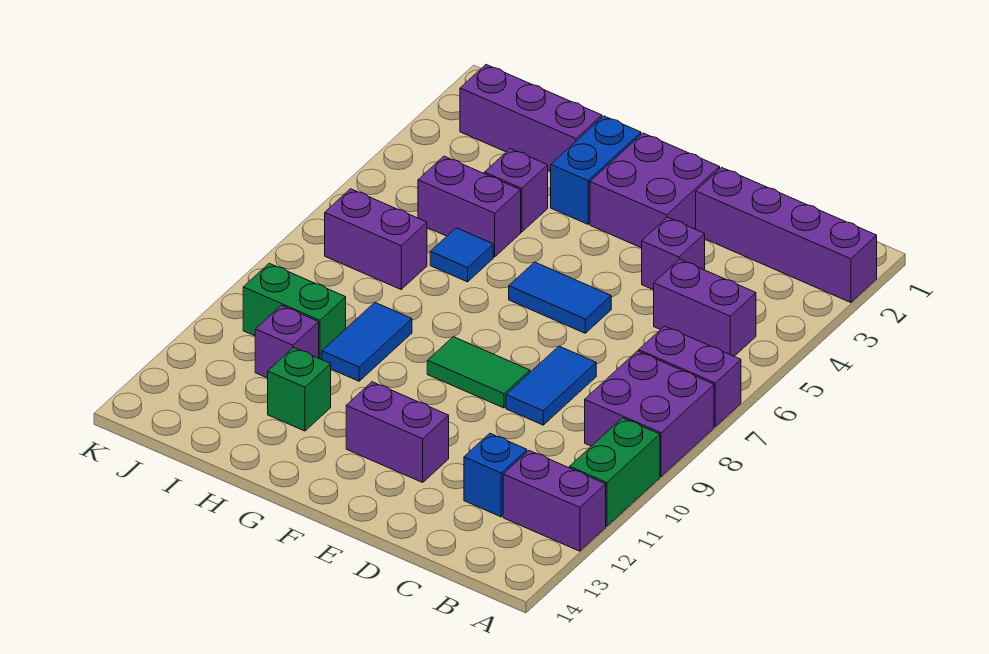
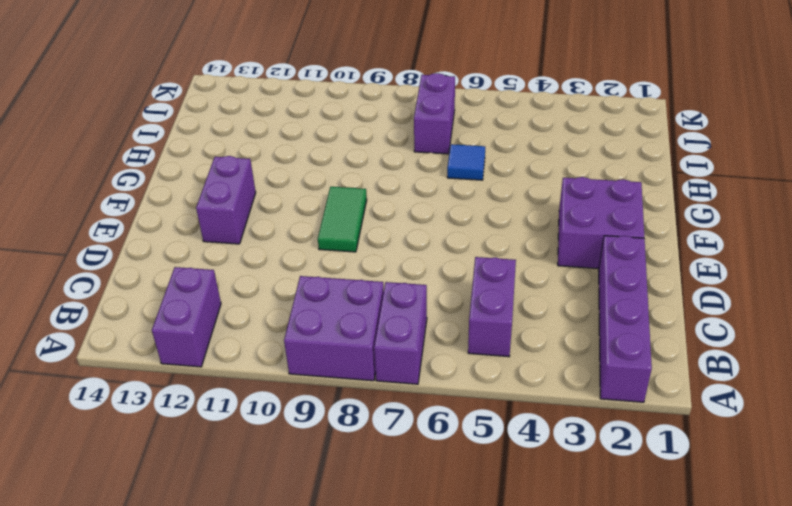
none -> green 1x2 brick [570,418,660,526]
none -> blue 1x1 brick [464,433,527,517]
none -> purple 1x1 brick [642,217,705,290]

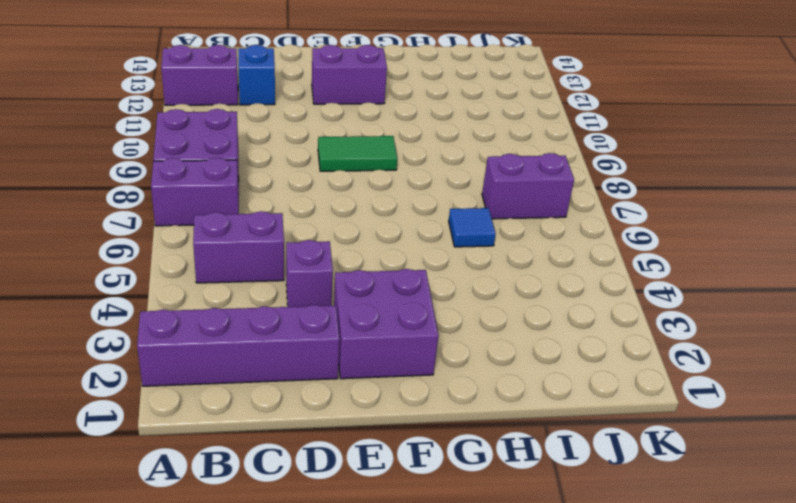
none -> green 1x2 brick [570,418,660,526]
none -> blue 1x2 tile [506,346,596,425]
none -> blue 1x2 tile [509,262,611,333]

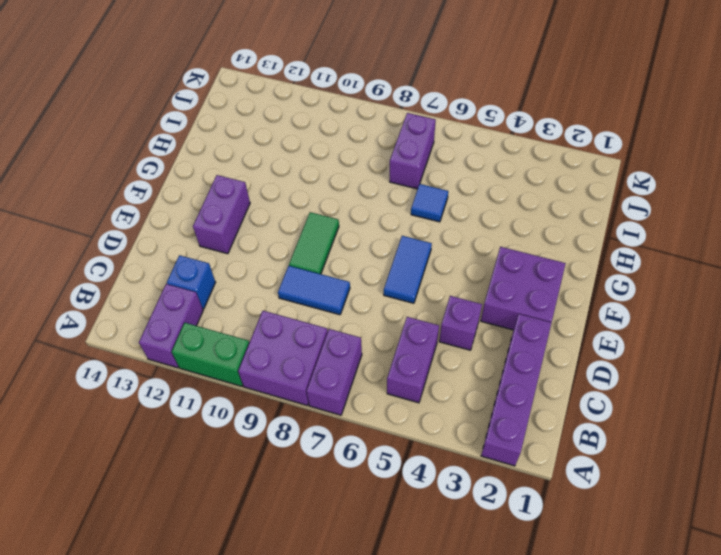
none -> blue 1x2 brick [551,116,641,224]
none -> purple 1x3 brick [460,65,602,171]
none -> purple 1x1 brick [484,149,548,232]

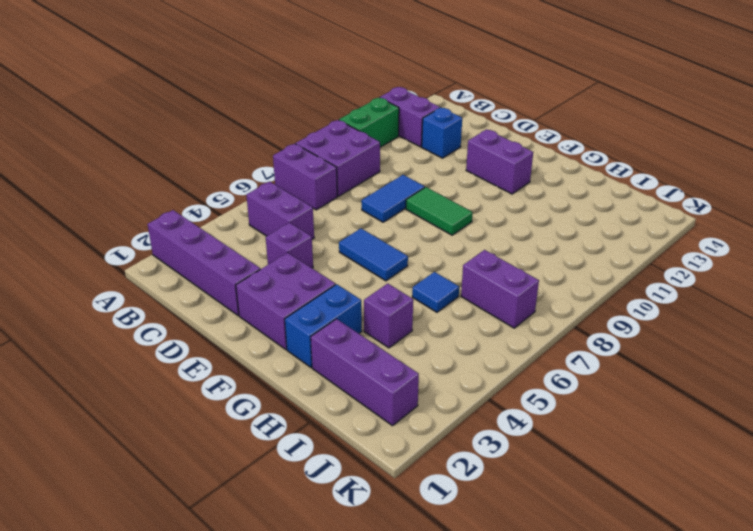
none -> purple 1x2 brick [418,156,521,257]
none -> blue 1x2 tile [322,302,412,381]
none -> green 1x1 brick [268,348,331,431]

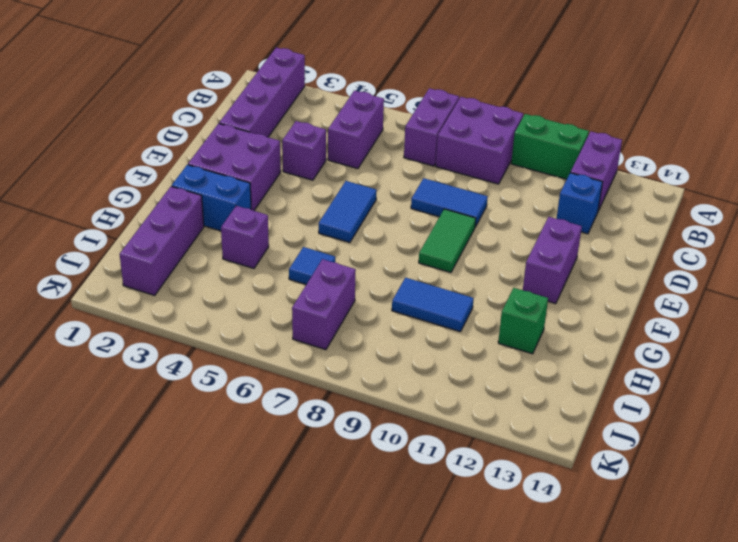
none -> purple 1x2 brick [418,156,521,257]
none -> green 1x2 brick [243,263,346,360]
none -> purple 1x1 brick [255,305,319,378]

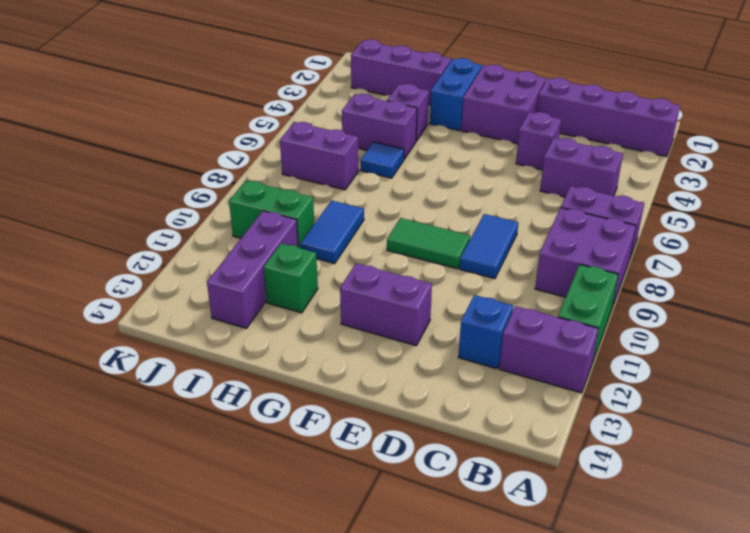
purple 1x3 brick [207,211,298,328] -> purple 1x1 brick [255,305,319,378]
none -> blue 1x2 tile [509,262,611,333]

